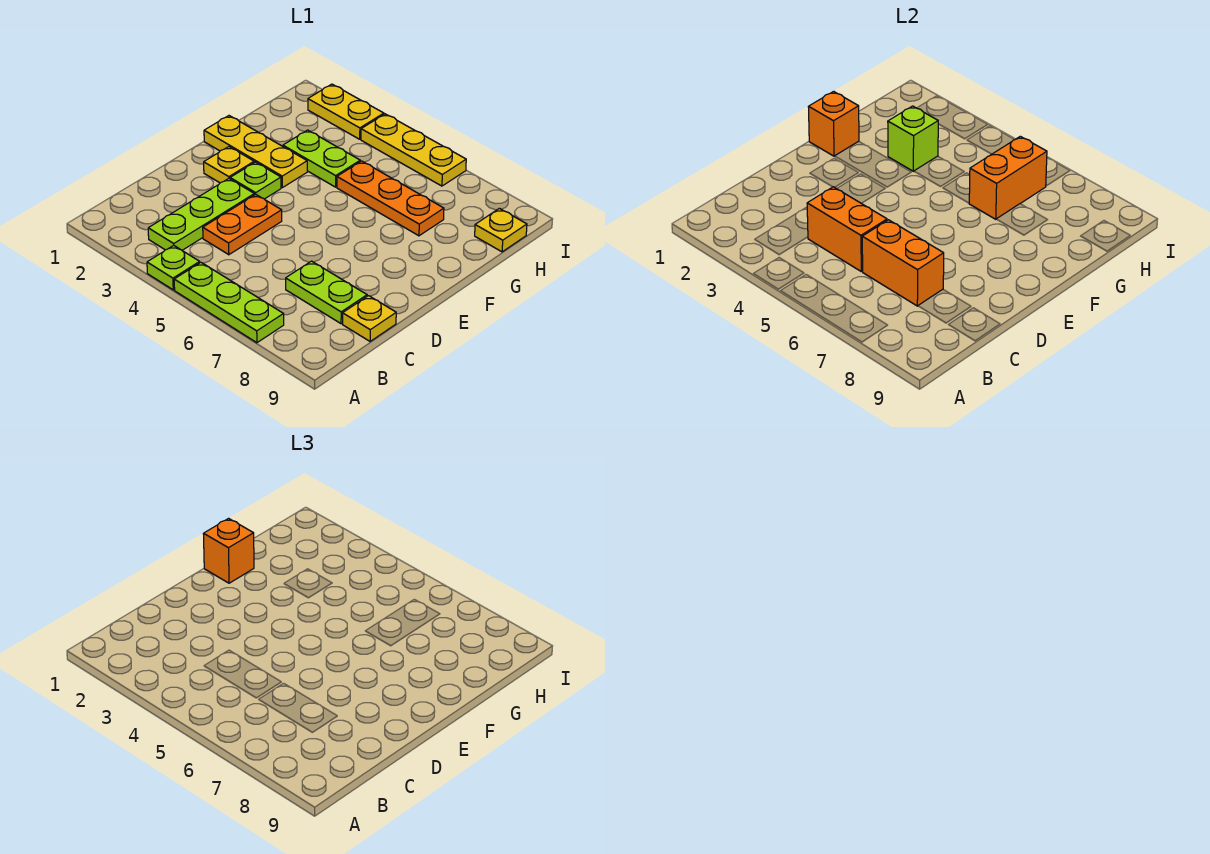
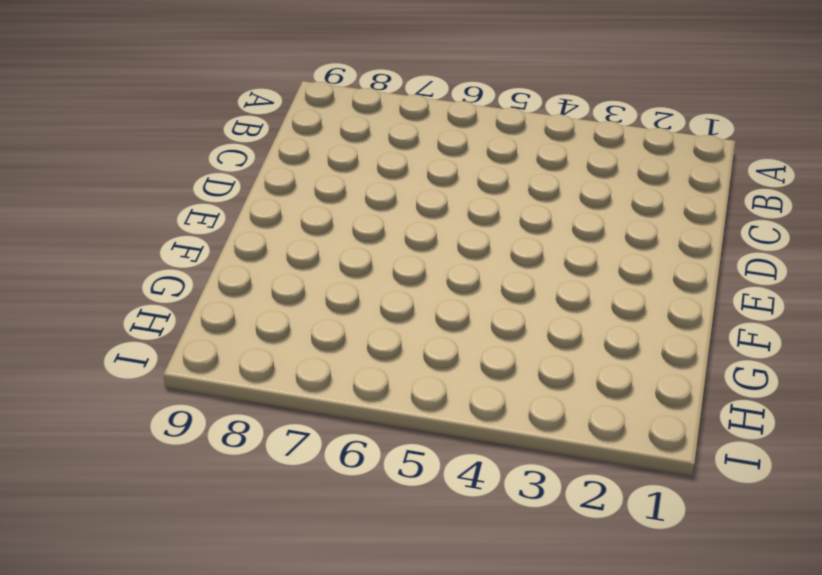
none -> lime 1x1 plate [147,245,200,290]
none -> lime 1x3 plate [174,263,284,343]
none -> lime 1x3 plate [148,179,254,250]

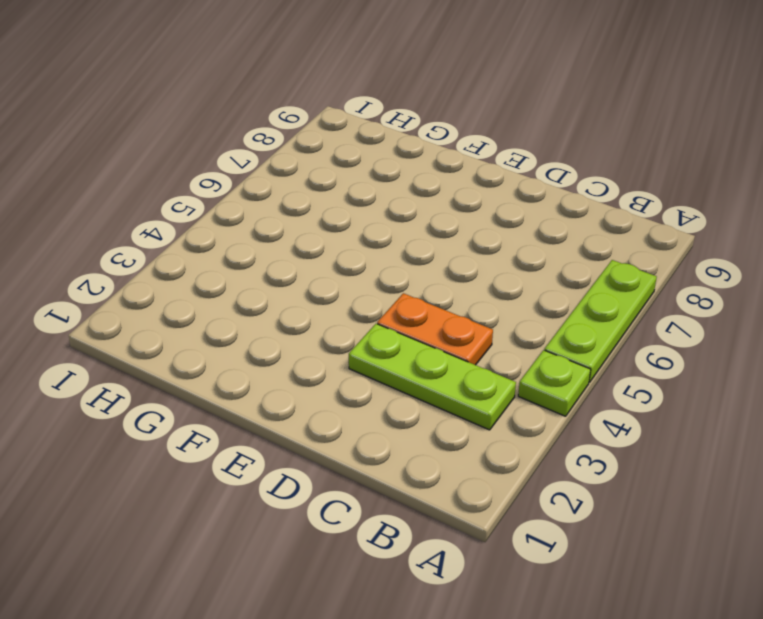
none -> lime 1x2 plate [286,261,367,324]
none -> yellow 1x1 plate [343,296,396,341]
none -> yellow 1x1 plate [204,147,254,183]

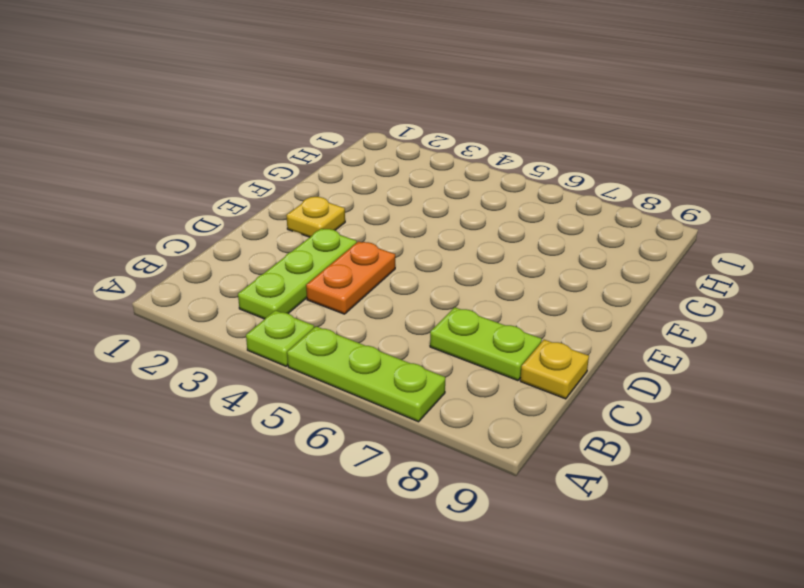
none -> lime 1x1 plate [230,162,281,199]
none -> yellow 1x3 plate [204,116,307,188]
none -> lime 1x2 plate [283,130,360,187]

